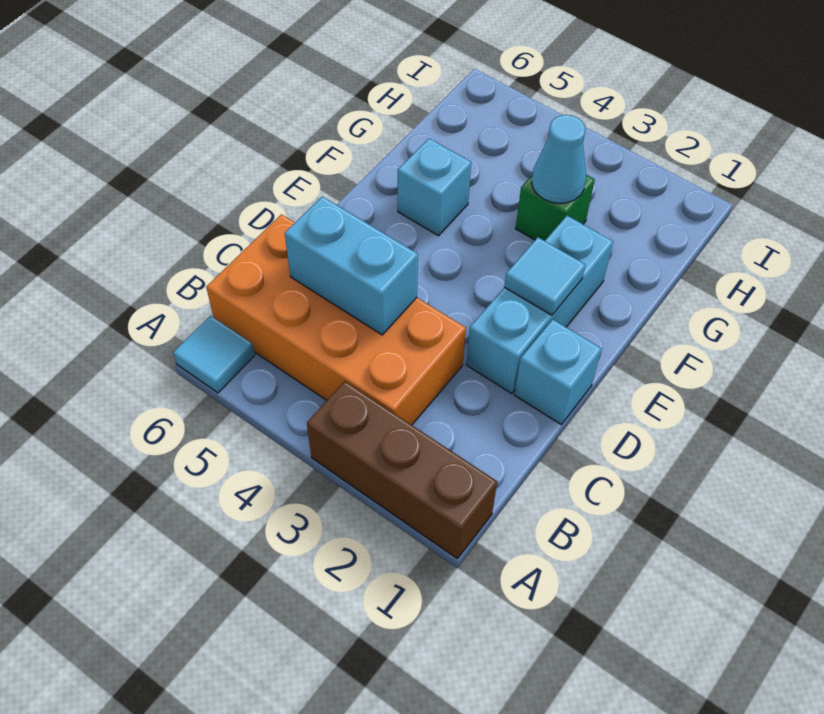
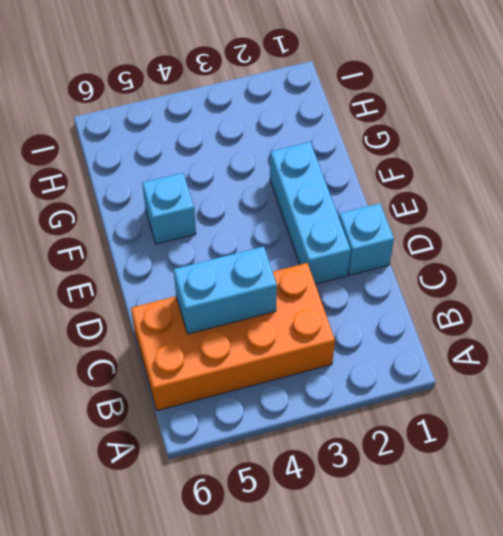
none -> brown 1x3 brick [307,381,497,559]
none -> cyan 1x1 tile [173,316,255,393]

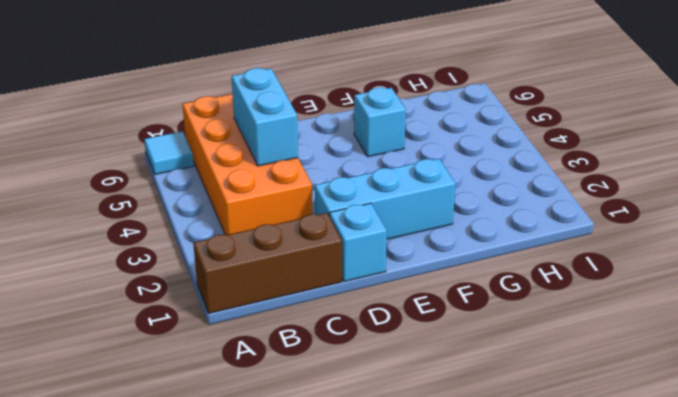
brown 1x3 brick [193,213,342,313] -> brown 1x3 brick turned to [307,381,497,559]
none -> green 1x1 brick [515,175,595,241]
none -> cyan 1x1 tile [504,237,585,315]

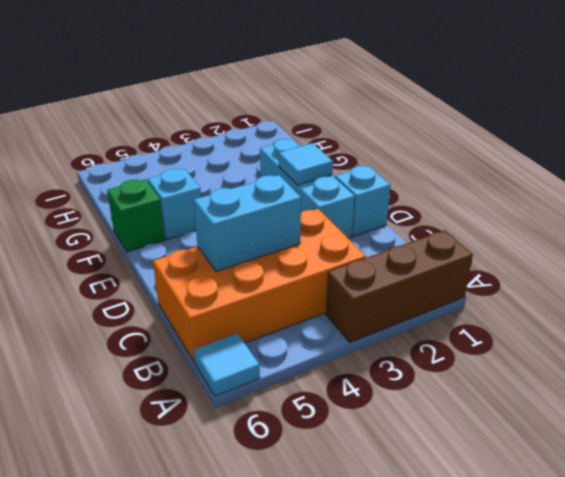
green 1x1 brick [107,179,165,252] -> green 1x1 brick moved to [515,175,595,241]
none -> cyan 1x1 cone [532,115,586,203]

